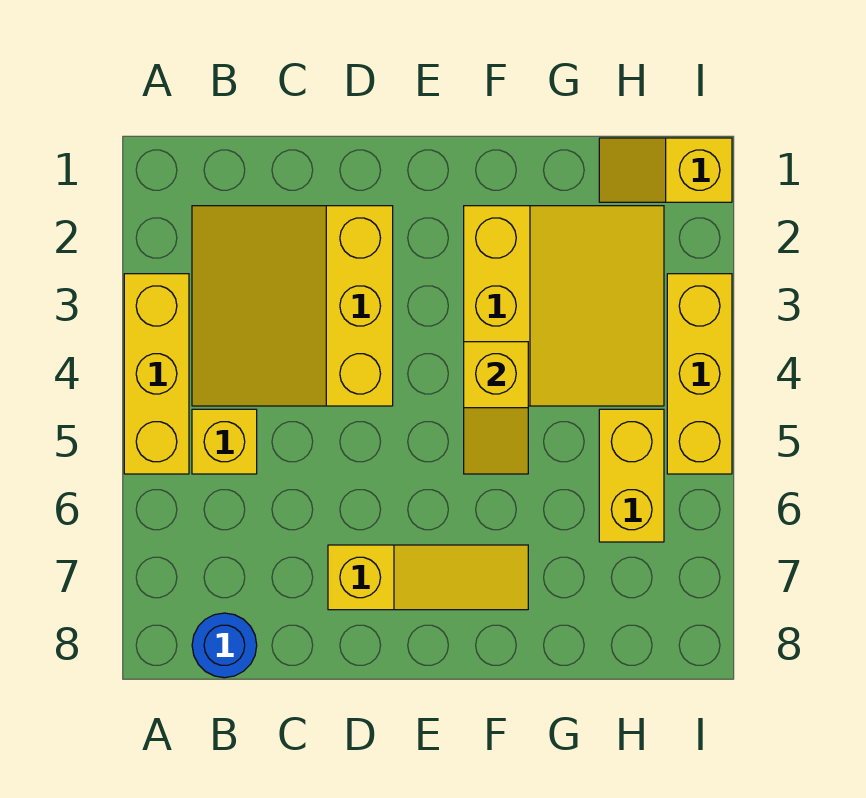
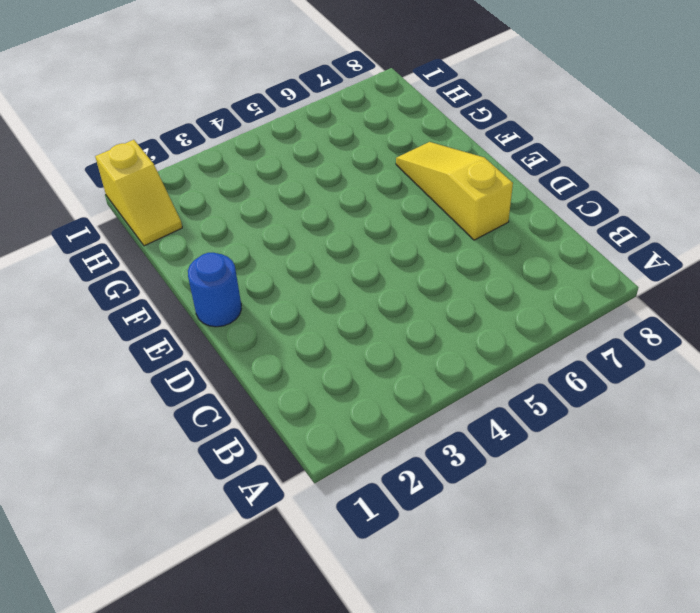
blue 1x1 round brick [188,253,241,327] -> blue 1x1 round brick moved to [192,613,257,678]
none -> yellow 1x3 brick [124,274,189,474]
none -> yellow 3x3 slope [192,206,393,406]

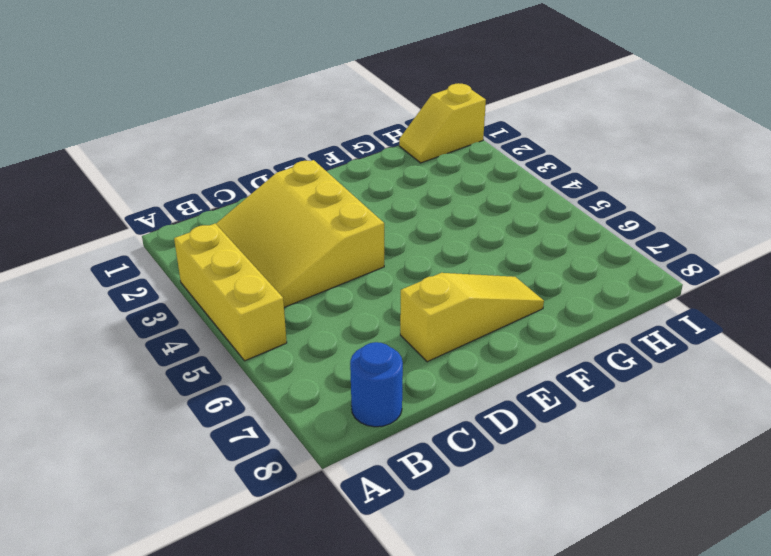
none -> yellow 1x1 brick [192,409,257,474]
none -> yellow 3x3 slope [464,206,664,406]

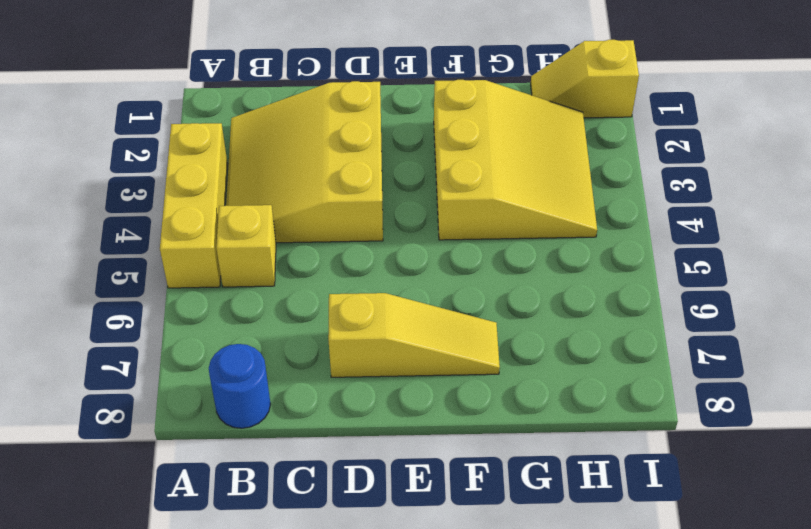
none -> yellow 1x2 brick [599,409,664,542]
none -> yellow 1x3 brick [667,274,732,474]

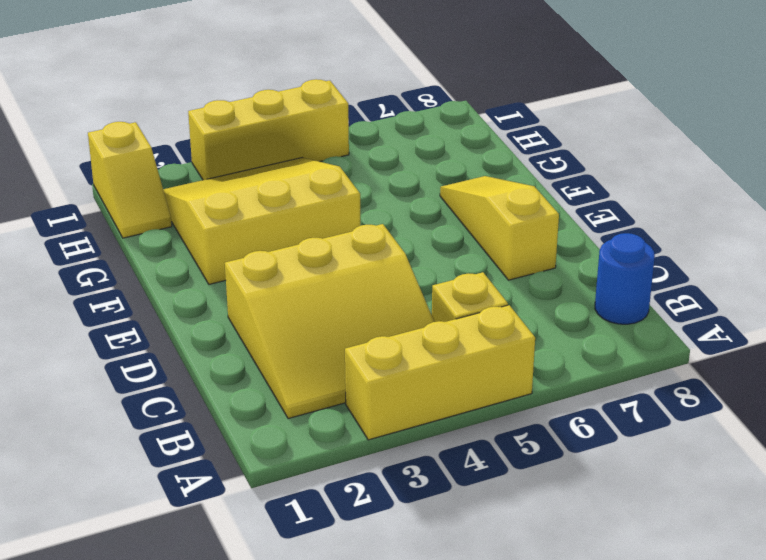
none -> yellow 1x2 brick [599,409,664,542]
none -> yellow 1x2 slope [464,342,528,474]

